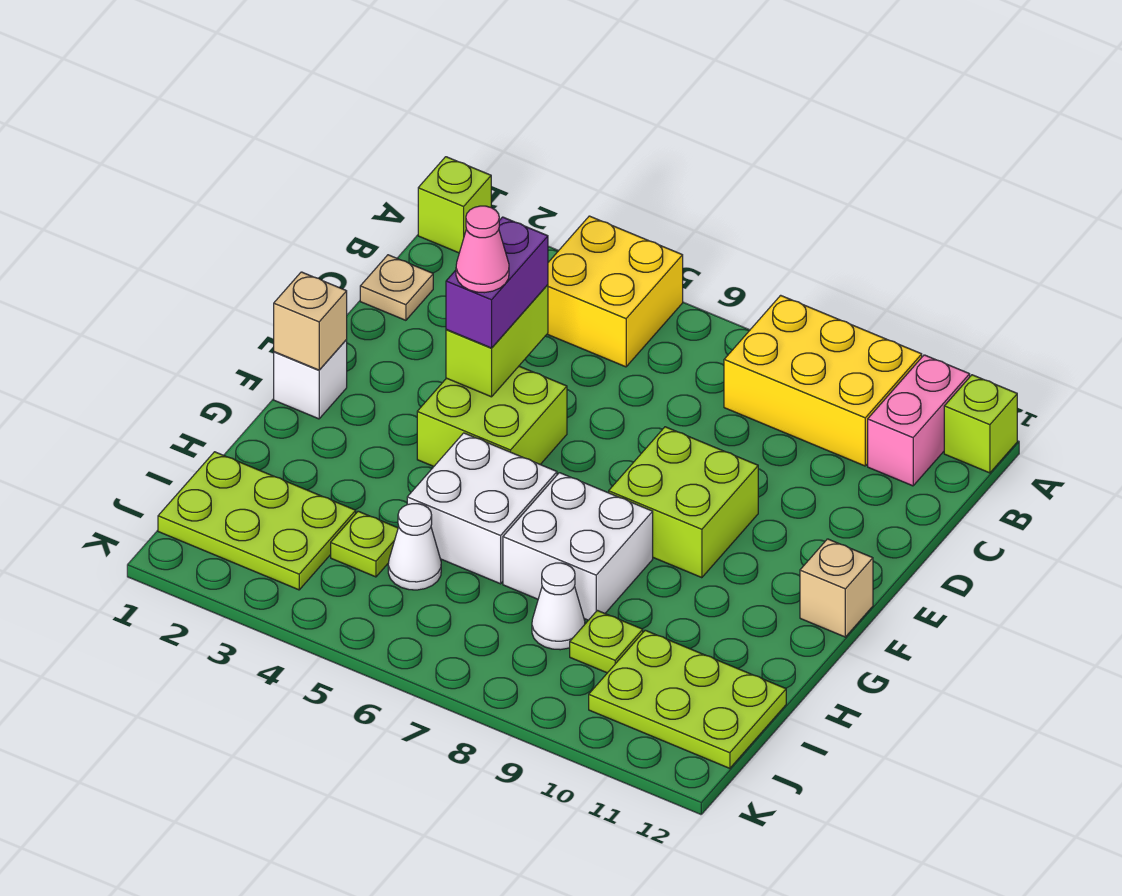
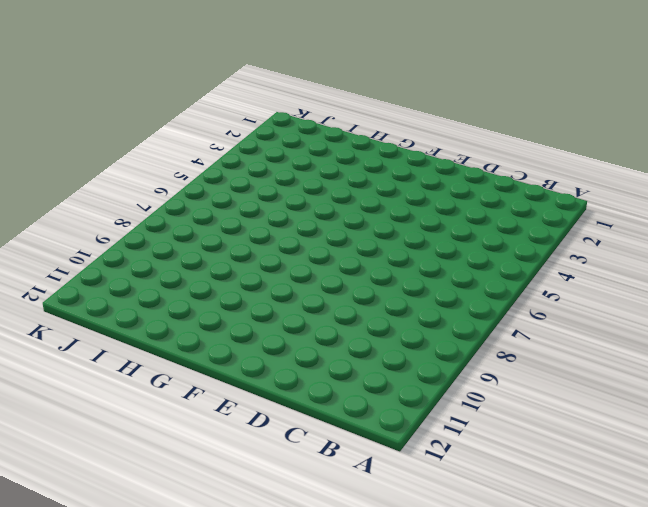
none -> lime 1x1 brick [418,157,491,253]
none -> yellow 2x2 brick [548,216,683,367]
none -> yellow 2x3 brick [724,295,922,466]

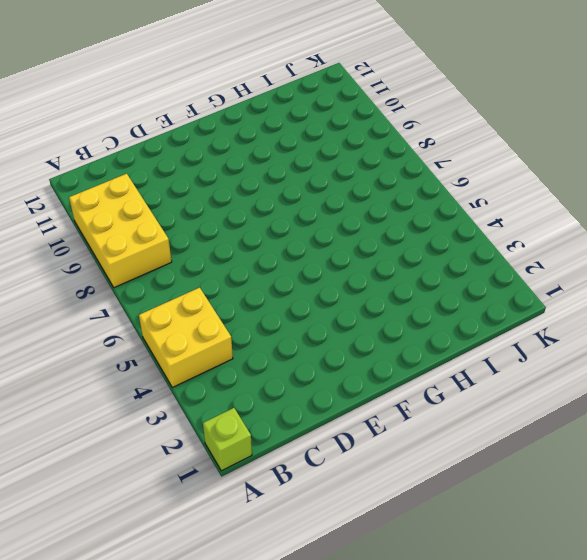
none -> pink 1x2 brick [868,355,970,486]
none -> lime 1x1 brick [944,375,1017,473]
none -> tan 1x1 plate [360,255,433,320]

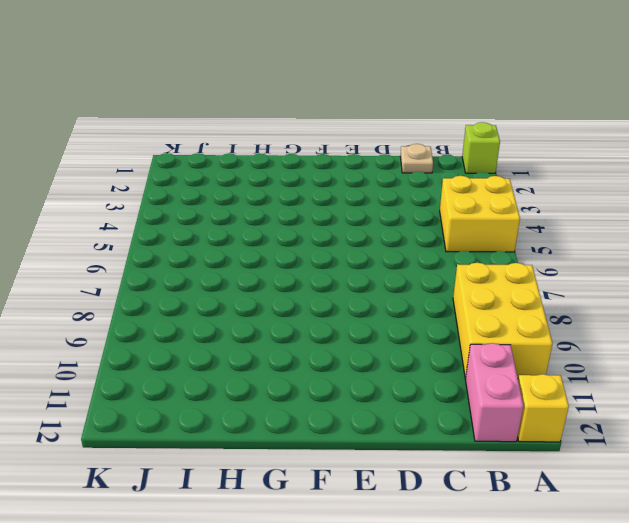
yellow 1x1 brick [518,374,569,442] -> lime 1x1 brick [944,375,1017,473]
pink 1x2 brick [465,343,523,442] -> pink 1x2 brick turned to [868,355,970,486]
none -> lime 2x2 brick [417,366,567,466]
none -> lime 2x2 brick [609,427,758,578]
none -> white 1x1 brick [274,340,347,419]

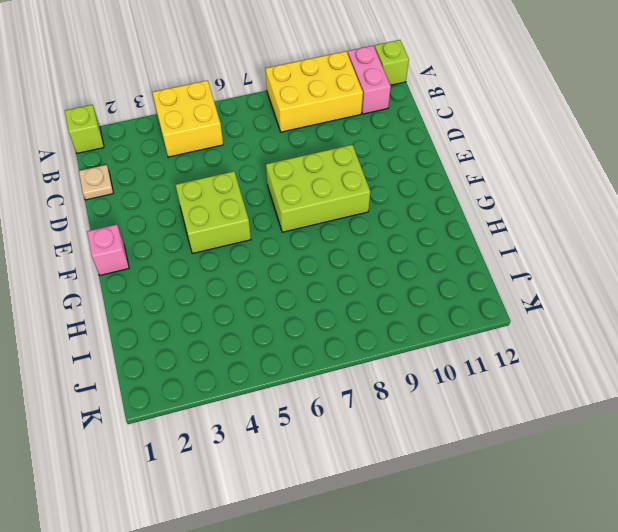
lime 2x3 brick [266,145,370,232] -> lime 2x2 brick [609,427,758,578]
pink 1x1 brick [87,225,129,275] -> white 1x1 brick [274,340,347,419]
none -> tan 1x1 brick [800,539,873,637]
none -> white 2x2 brick [407,433,557,584]
none -> white 2x2 brick [503,473,653,620]

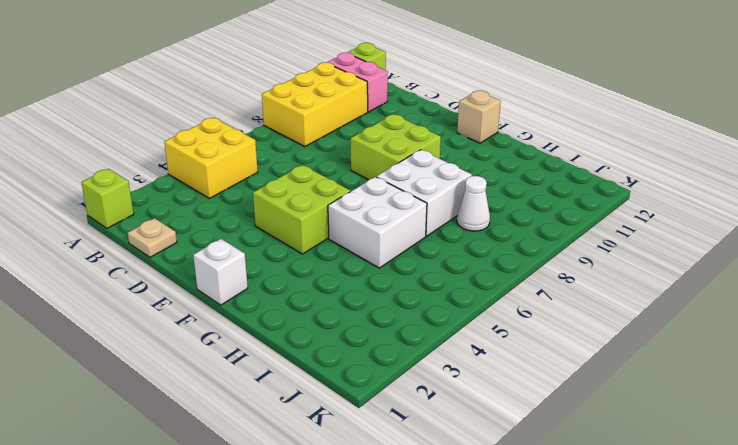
none -> lime 2x3 plate [158,452,356,590]
none -> lime 1x1 plate [331,511,398,577]
none -> white 1x1 cone [388,504,441,590]

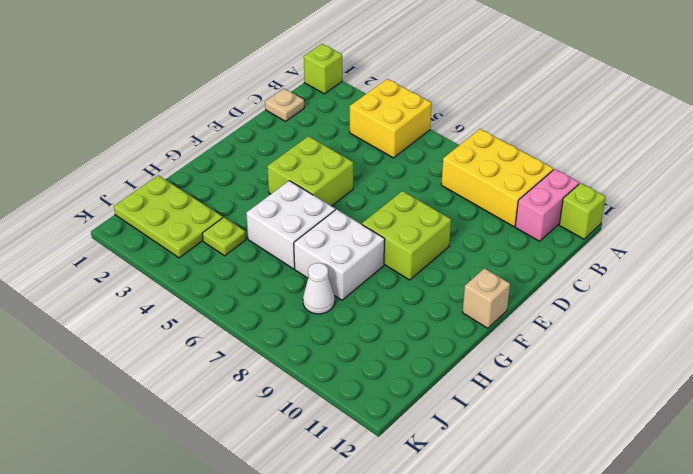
none -> white 1x1 brick [274,340,347,419]
none -> white 1x1 cone [388,504,441,590]
none -> lime 1x1 plate [570,610,643,673]

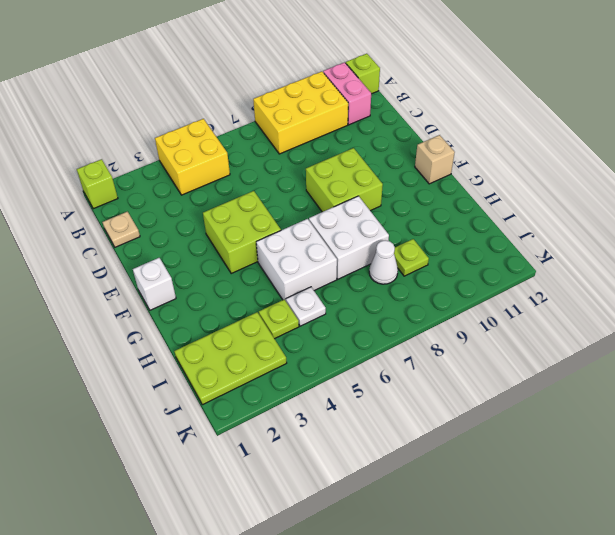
white 1x1 plate [286,287,326,326] -> white 1x1 cone [388,504,441,590]
none -> lime 2x3 plate [589,630,786,768]
none -> lime 1x2 brick [446,285,548,397]
none -> tan 1x1 brick [274,272,347,370]

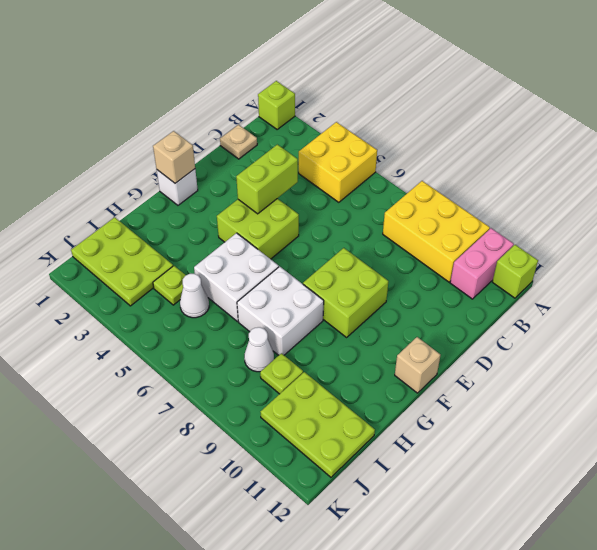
none -> purple 1x2 brick [446,217,548,348]
none -> pink 1x1 cone [456,206,509,293]

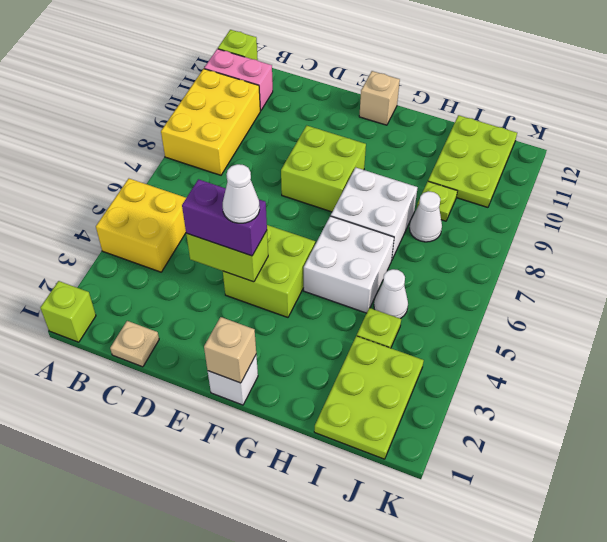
white 1x1 cone [223,164,260,223] -> pink 1x1 cone [456,206,509,293]

